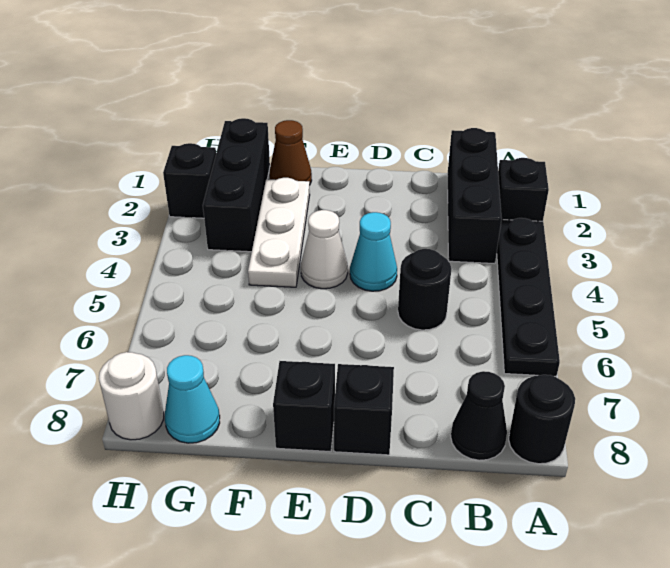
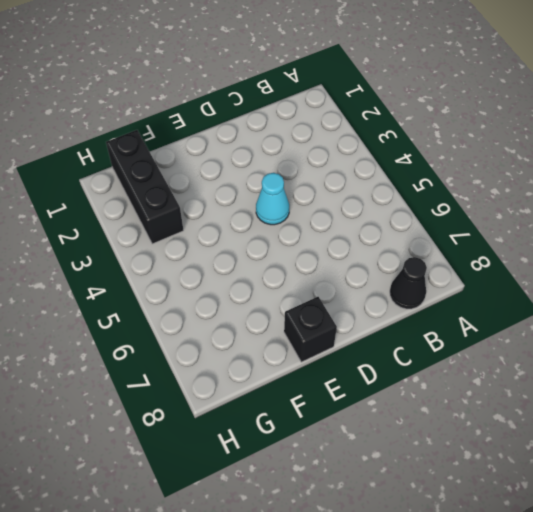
none -> black 1x1 brick [498,158,549,221]
none -> black 1x4 plate [497,218,560,376]
none -> black 1x1 round brick [509,375,575,464]

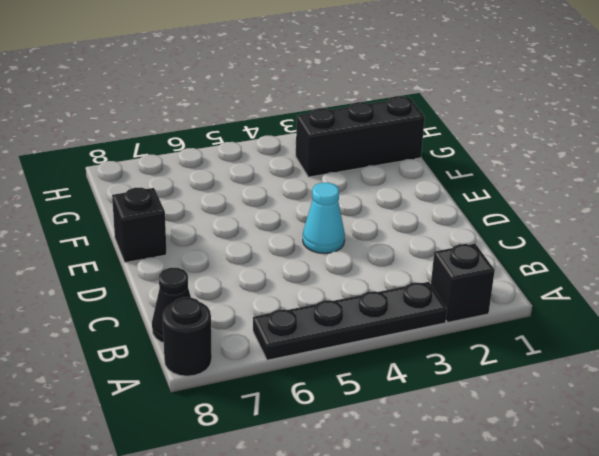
none -> black 1x3 brick [447,128,502,264]
none -> black 1x1 round brick [398,249,451,330]
none -> black 1x1 brick [334,364,394,455]

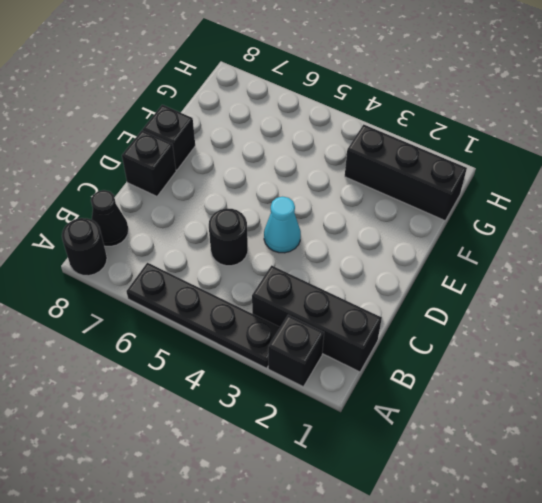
none -> white 1x1 cone [301,210,348,289]
none -> brown 1x1 cone [269,120,312,185]
none -> white 1x3 plate [248,178,310,287]

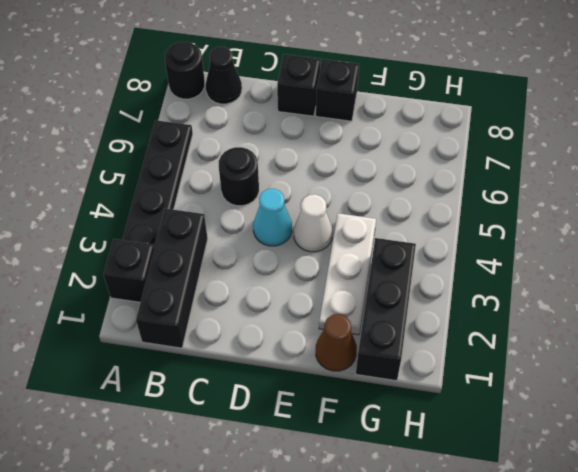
none -> cyan 1x1 cone [165,355,220,443]
none -> black 1x1 brick [163,143,216,218]
none -> white 1x1 round brick [99,352,164,440]

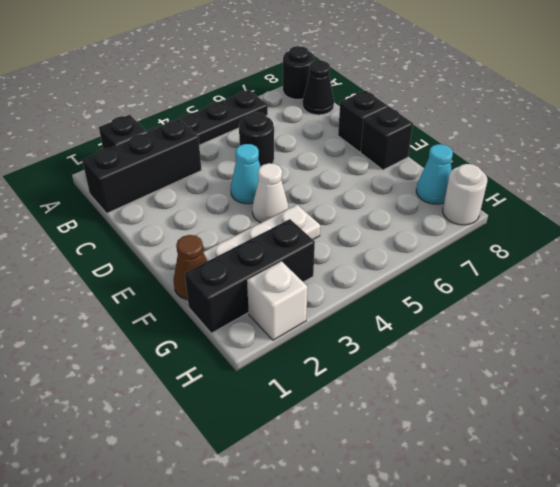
white 1x1 brick [247,261,308,340] -> black 1x1 brick [163,143,216,218]

